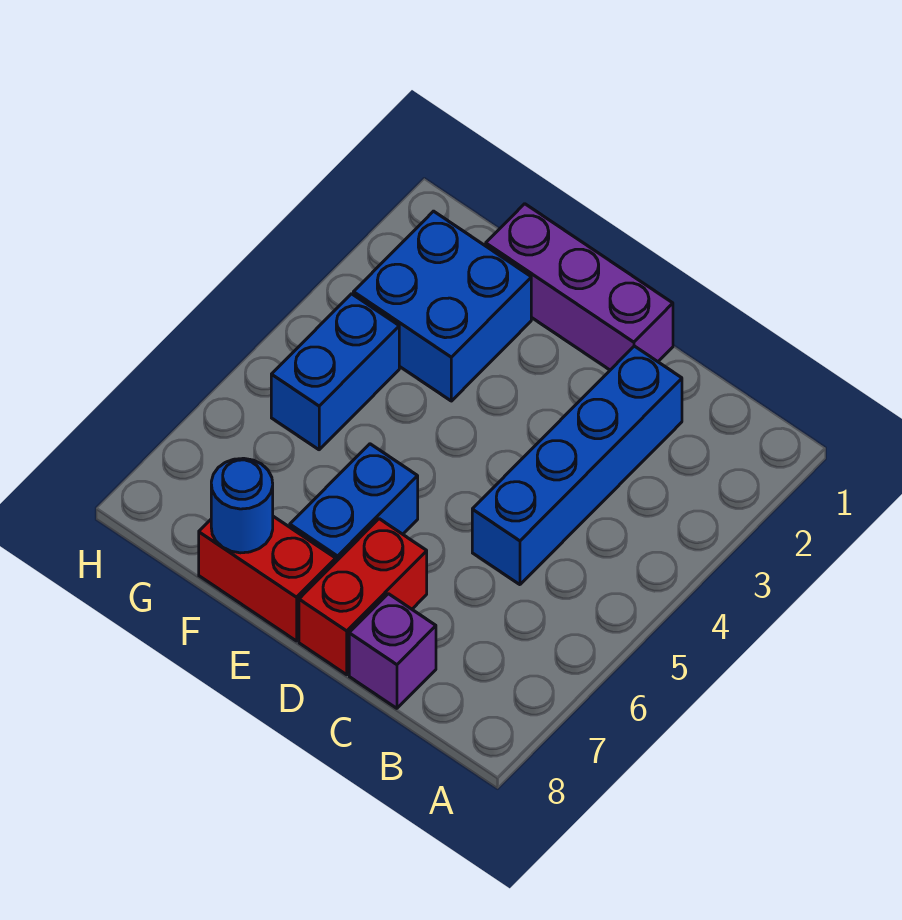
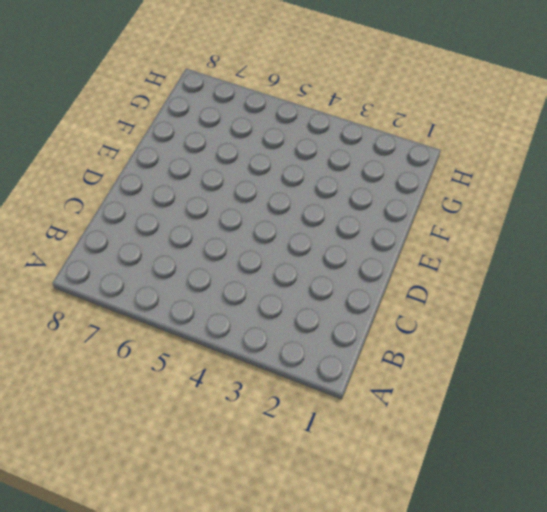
none -> blue 1x4 brick [472,346,682,585]
none -> purple 1x1 brick [349,594,436,708]

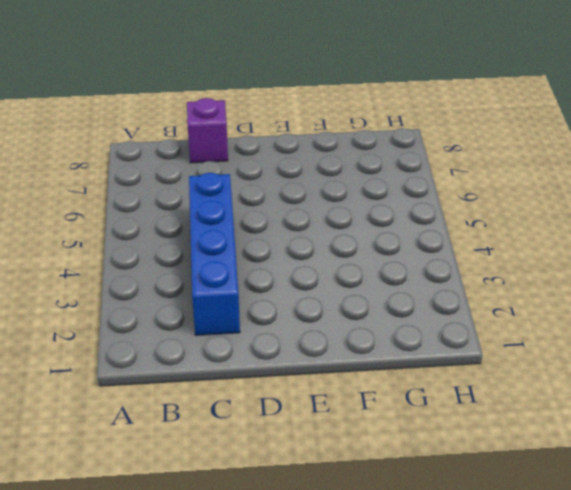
none -> purple 1x3 brick [486,204,673,370]
none -> red 1x2 brick [299,519,427,675]

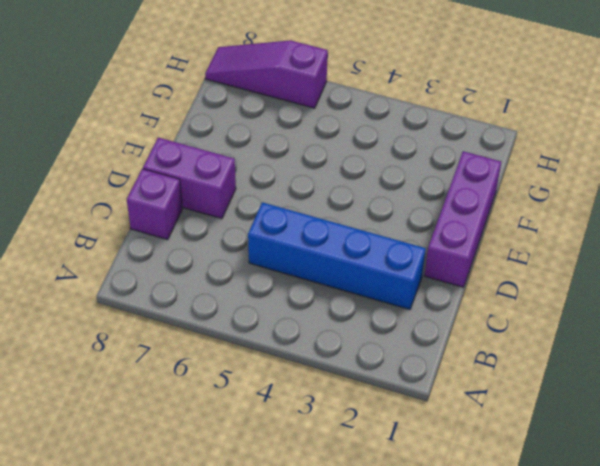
purple 1x2 brick [143,138,236,219] -> red 1x2 brick [299,519,427,675]
purple 1x3 slope [205,40,328,108] -> none
none -> blue 1x2 brick [290,444,418,561]
none -> red 1x2 brick [199,516,336,641]

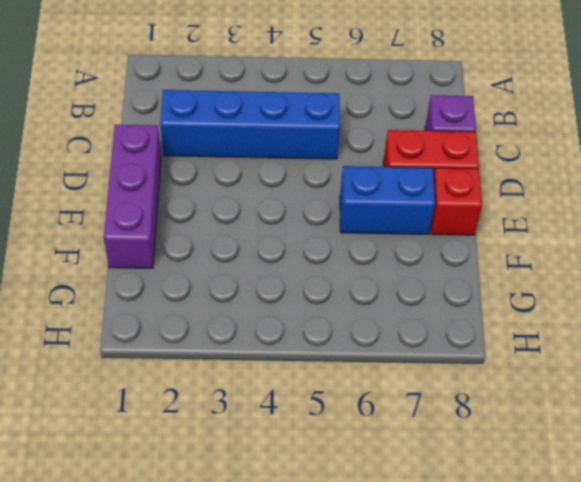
red 1x1 brick [431,168,482,235] -> red 1x2 brick [199,516,336,641]
none -> blue 2x2 brick [353,211,531,401]
none -> blue 1x2 brick [271,294,399,450]

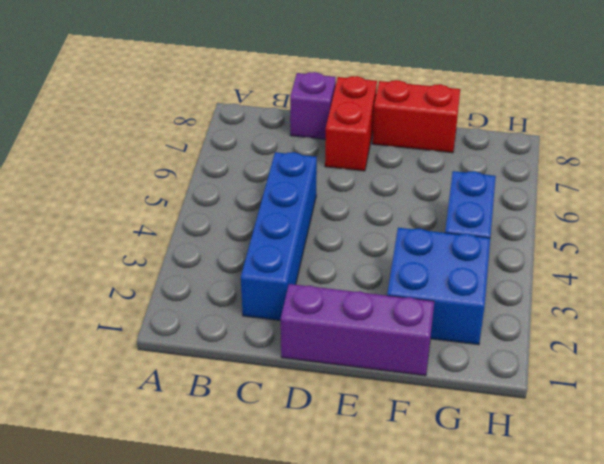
none -> blue 1x2 brick [290,444,418,561]
none -> blue 1x1 round brick [211,458,273,553]

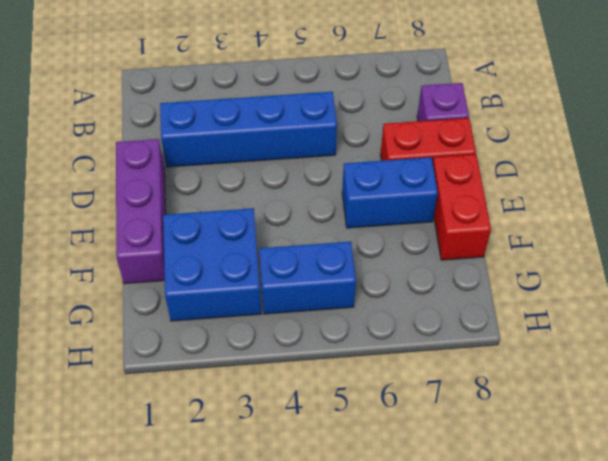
none -> blue 1x1 round brick [211,458,273,553]

